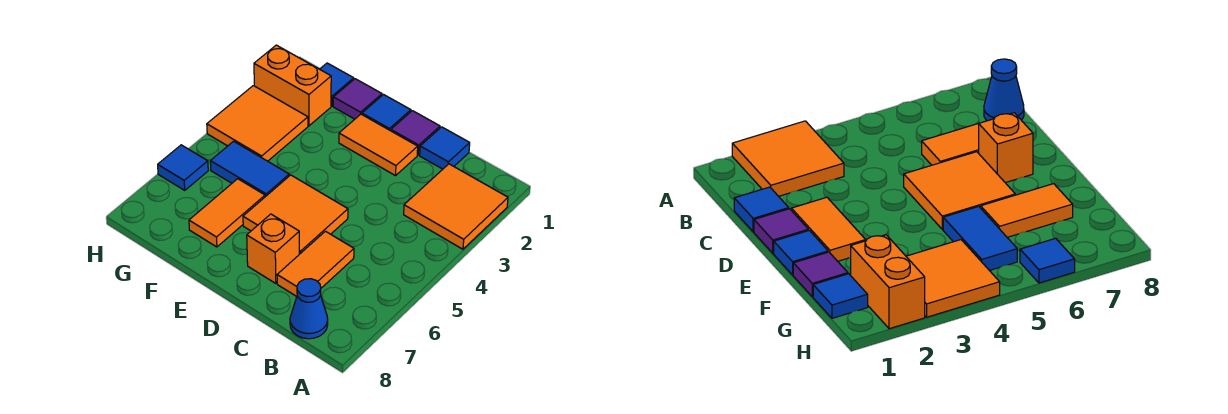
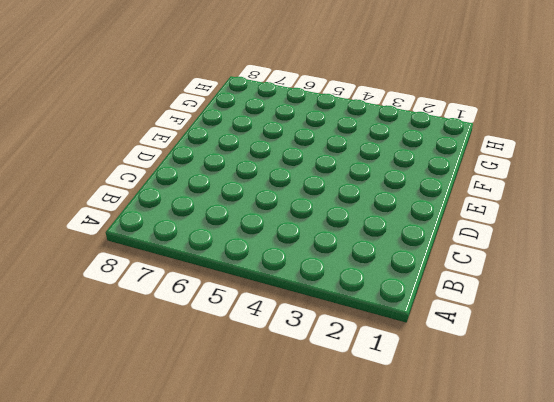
none -> orange 2x2 tile [404,164,508,249]
none -> blue 1x1 cone [290,279,328,339]
none -> blue 1x1 tile [420,127,470,169]

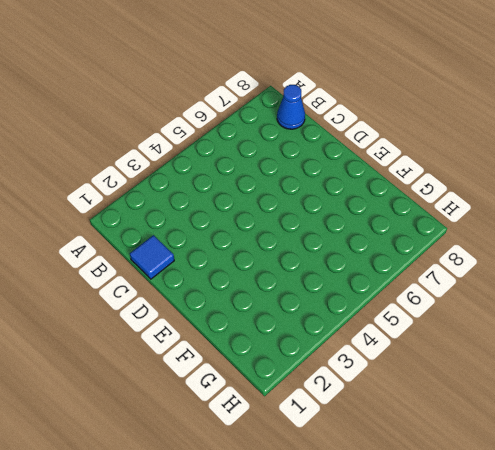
none -> orange 2x2 tile [404,164,508,249]
none -> orange 1x2 tile [277,231,354,296]
none -> purple 1x1 tile [391,111,440,155]

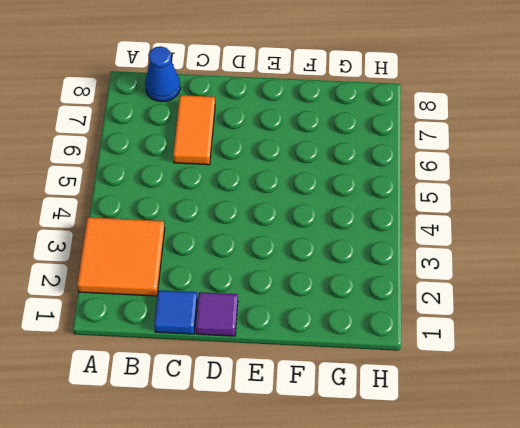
none -> orange 1x2 tile [339,114,418,176]
none -> orange 2x2 tile [243,175,348,254]
none -> orange 1x1 brick [247,214,299,283]

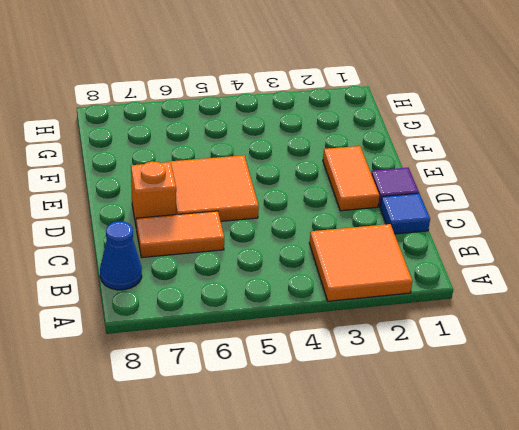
none -> blue 1x1 tile [362,95,411,131]
none -> purple 1x1 tile [333,79,382,119]
none -> blue 1x2 tile [210,141,289,197]

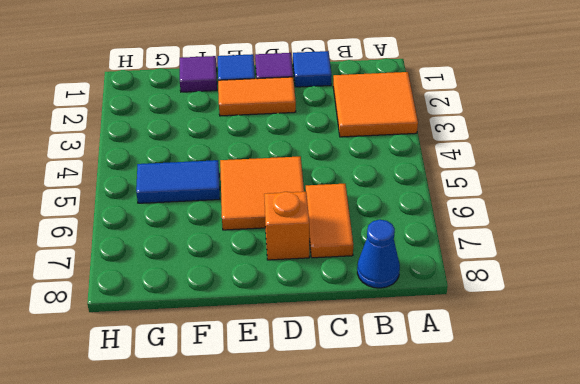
none -> orange 1x2 tile [189,179,265,247]
none -> blue 1x1 tile [320,63,354,106]
none -> orange 1x2 brick [254,45,331,126]

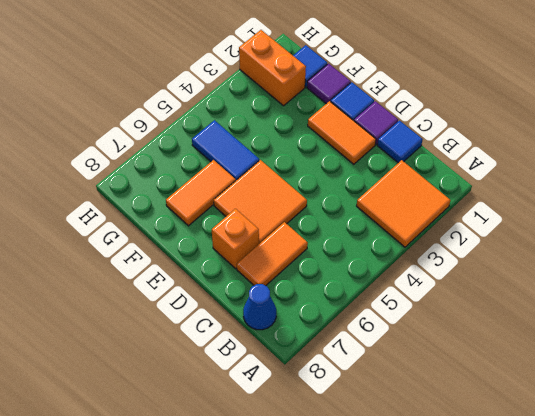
none -> orange 2x2 tile [207,86,308,161]
none -> blue 1x1 tile [158,145,208,190]

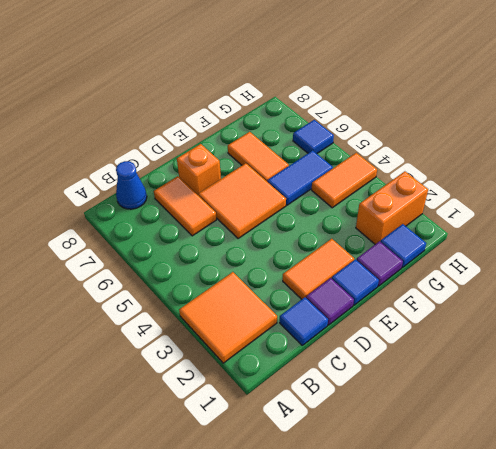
orange 1x2 tile [312,153,377,208] -> orange 2x2 tile [207,86,308,161]

